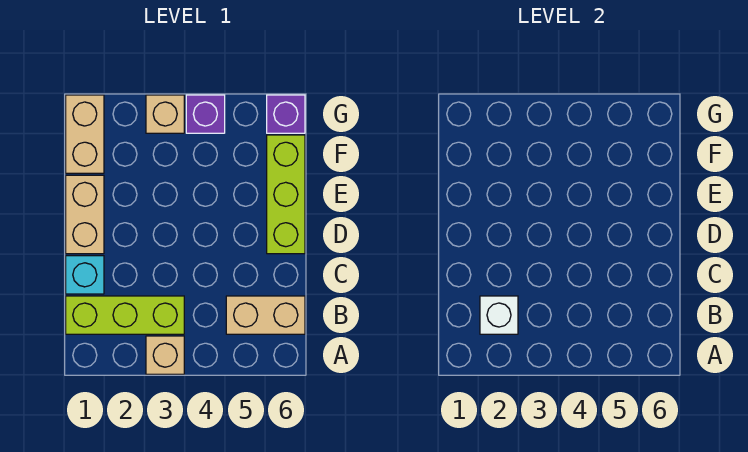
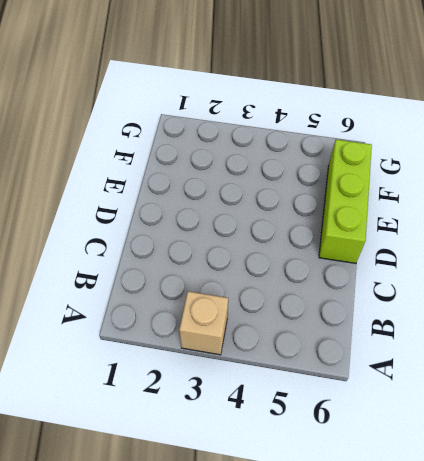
none -> lime 1x3 brick [66,296,184,334]
none -> tan 1x2 brick [226,296,305,334]

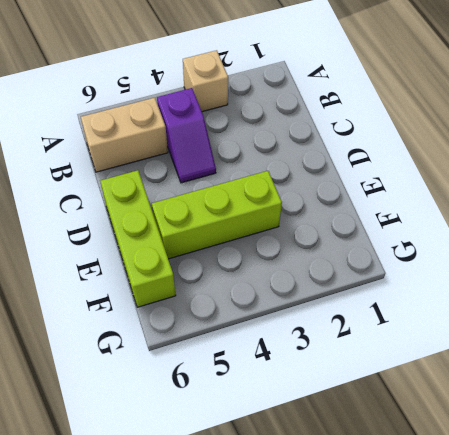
purple 1x2 slope [157,88,216,183] -> none
lime 1x3 brick [152,171,282,259] -> lime 1x3 brick moved to [66,296,184,334]
none -> cyan 1x1 brick [66,256,104,294]
none -> tan 1x2 brick [66,175,104,254]

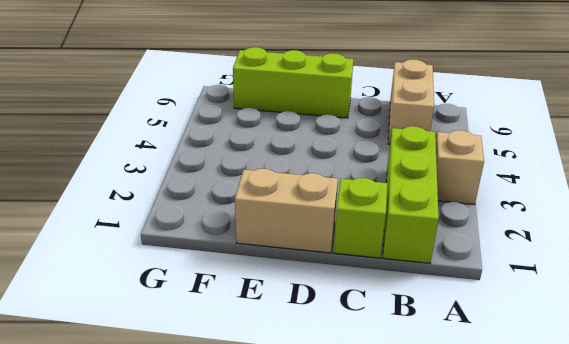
lime 1x1 brick [333,178,387,258] -> cyan 1x1 brick [66,256,104,294]
none -> tan 1x2 brick [66,95,104,173]
none -> tan 1x1 brick [146,95,184,133]

